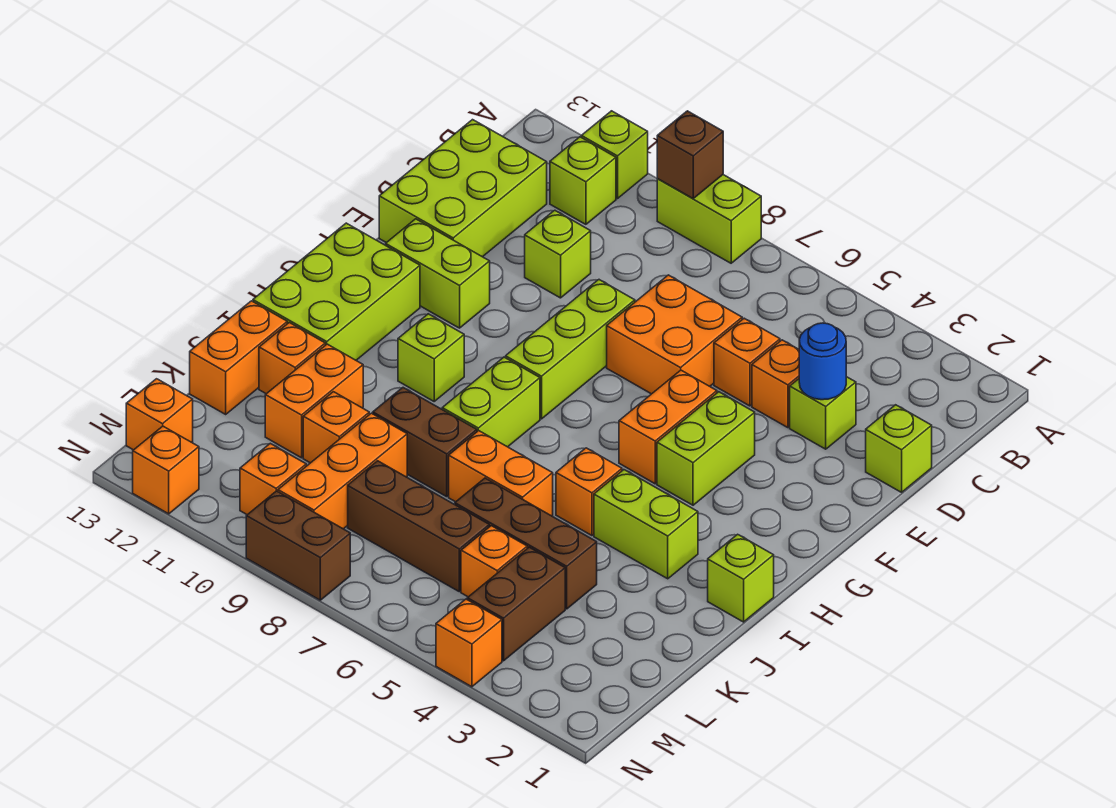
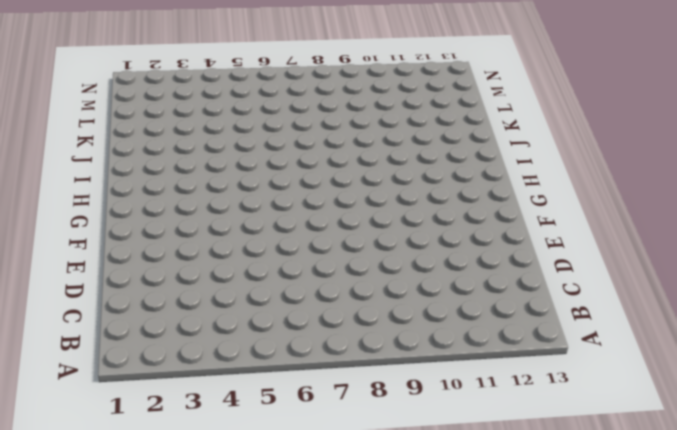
none -> lime 1x2 brick [657,175,761,263]
none -> lime 1x1 brick [581,111,648,199]
none -> lime 1x1 brick [550,137,616,224]
none -> lime 2x3 brick [379,120,547,257]

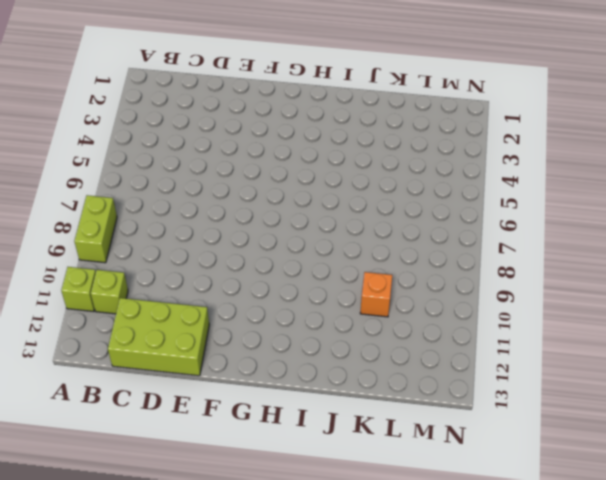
none -> lime 1x1 brick [866,405,932,492]
none -> lime 1x1 brick [790,377,856,449]
none -> orange 1x1 brick [752,340,799,428]
none -> orange 1x1 brick [714,318,780,406]

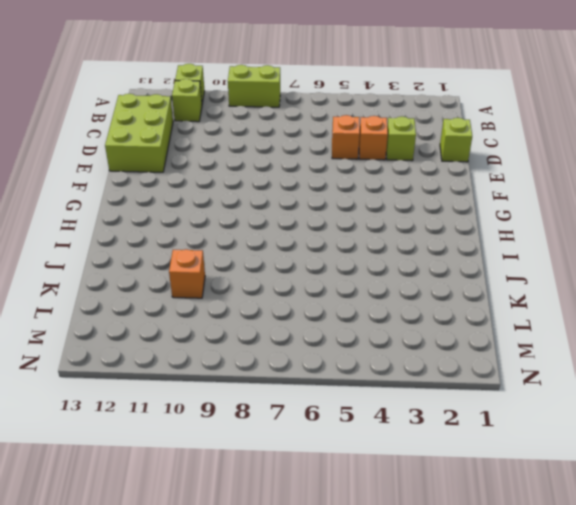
none -> orange 2x2 brick [607,275,742,394]
none -> lime 1x1 brick [525,210,591,298]
none -> lime 1x3 brick [506,280,635,419]
none -> lime 1x2 brick [657,392,755,505]

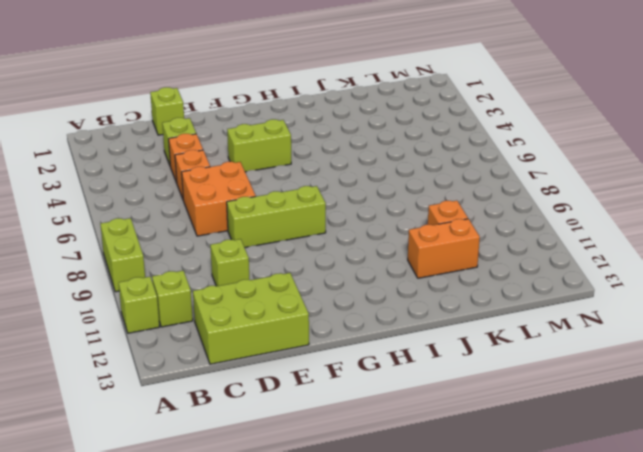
none -> orange 1x2 brick [619,370,717,484]
none -> lime 1x2 brick [386,219,490,328]
none -> lime 2x3 brick [253,223,420,360]
none -> lime 1x2 brick [442,357,540,447]

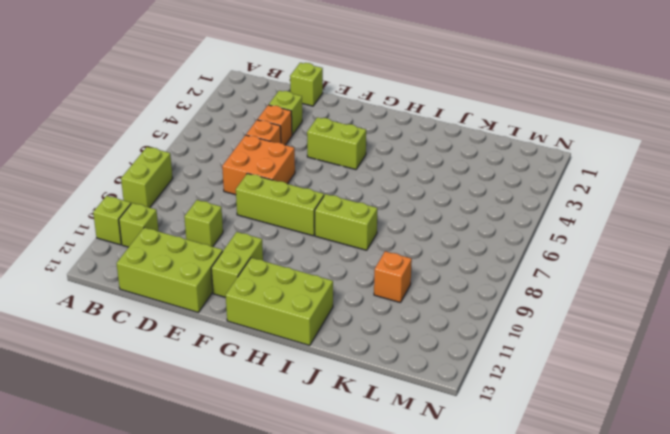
none -> orange 1x2 brick [619,370,717,484]
none -> lime 1x1 brick [398,314,464,401]
none -> lime 1x1 brick [708,534,774,622]
none -> lime 1x2 brick [594,470,698,579]

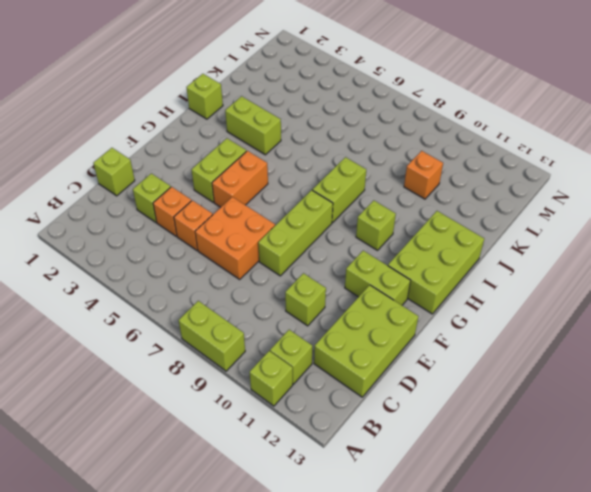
none -> orange 1x1 brick [556,448,622,535]
none -> orange 1x2 brick [449,431,553,516]
none -> brown 1x2 brick [373,388,477,497]
none -> orange 1x2 brick [265,344,363,458]

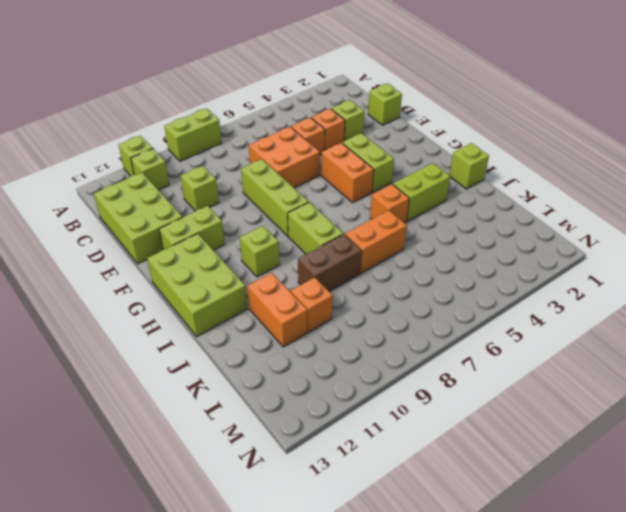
none -> orange 1x1 brick [259,323,325,394]
none -> orange 1x2 brick [190,301,287,414]
none -> brown 1x3 brick [455,478,597,609]
none -> orange 1x3 brick [278,413,407,529]

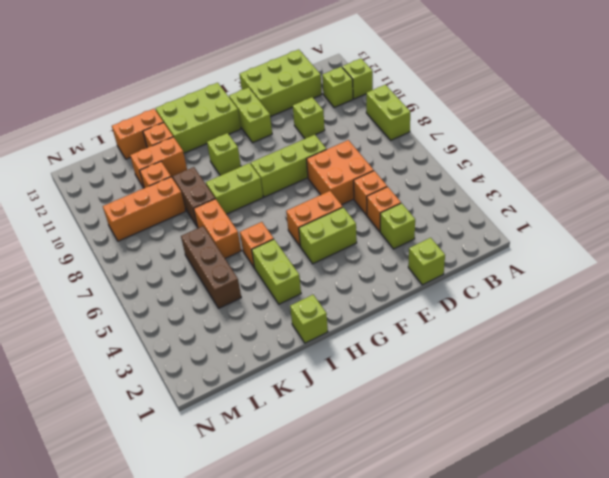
none -> brown 1x2 brick [467,547,565,661]
none -> orange 1x1 brick [461,526,527,597]
none -> brown 1x3 brick [348,461,489,592]
none -> orange 1x1 brick [240,444,306,515]

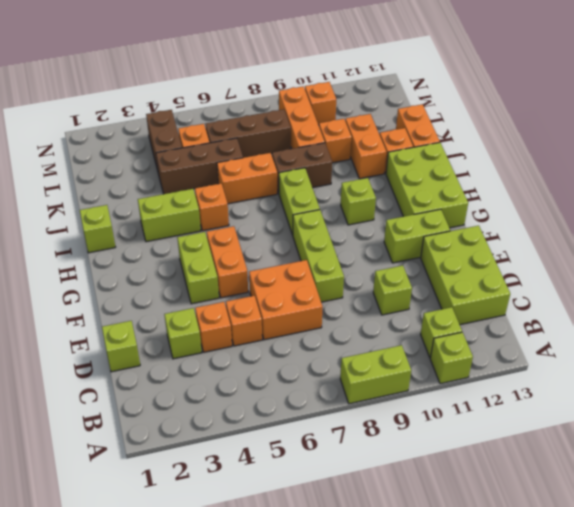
none -> orange 1x1 brick [126,379,193,450]
none -> orange 1x1 brick [436,599,502,687]
none -> brown 1x2 brick [246,491,350,600]
none -> orange 1x1 brick [133,426,199,514]

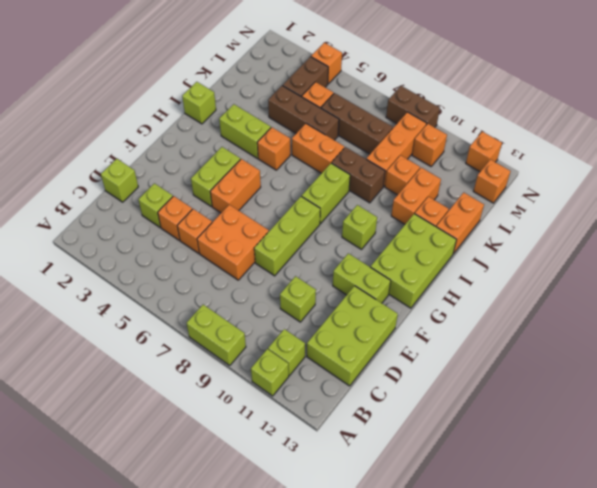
none -> brown 1x1 brick [657,111,723,199]
none -> blue 1x1 round brick [799,323,846,400]

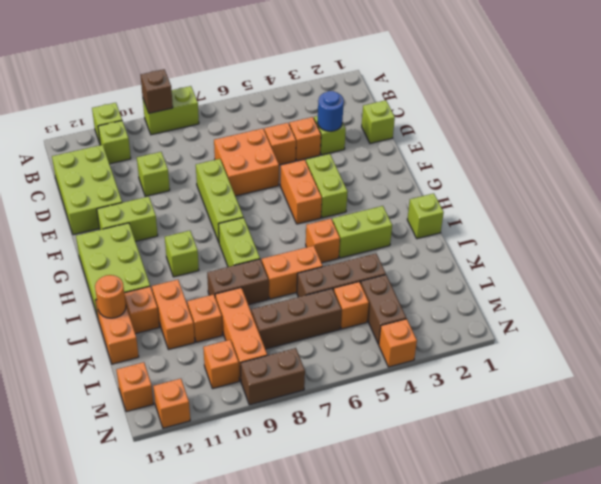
orange 1x1 round brick [95,275,126,318] -> none

